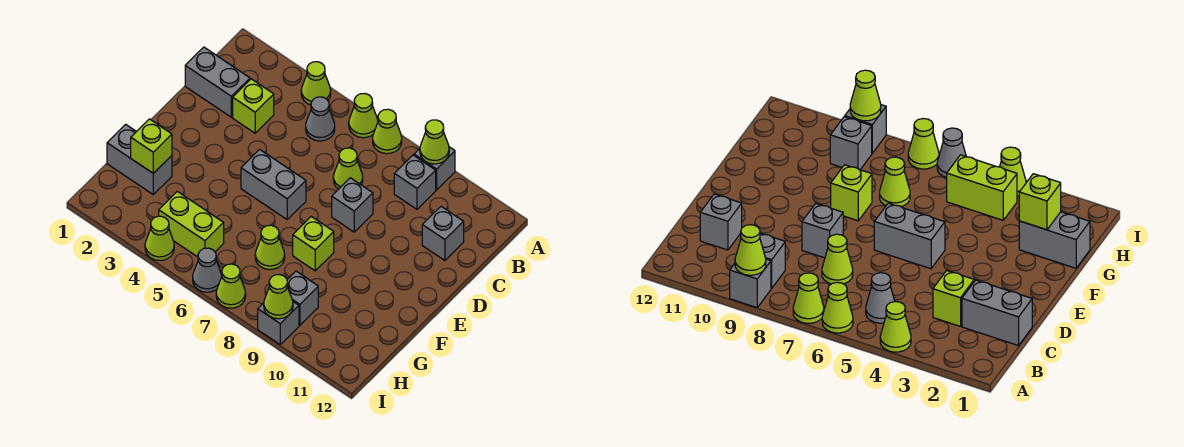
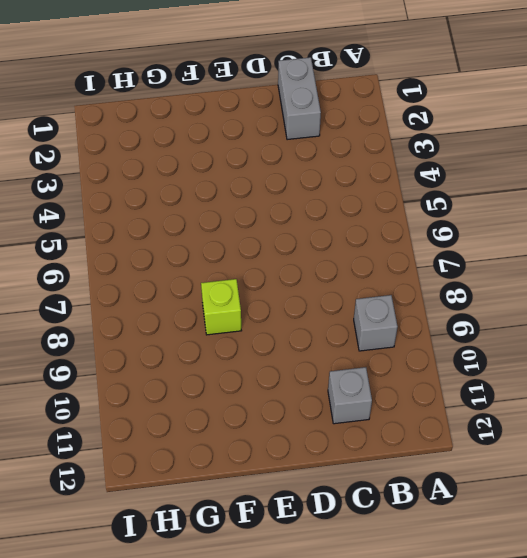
none -> lime 1x1 cone [301,62,331,105]
none -> lime 1x1 cone [349,93,378,138]
none -> lime 1x1 cone [373,109,402,154]

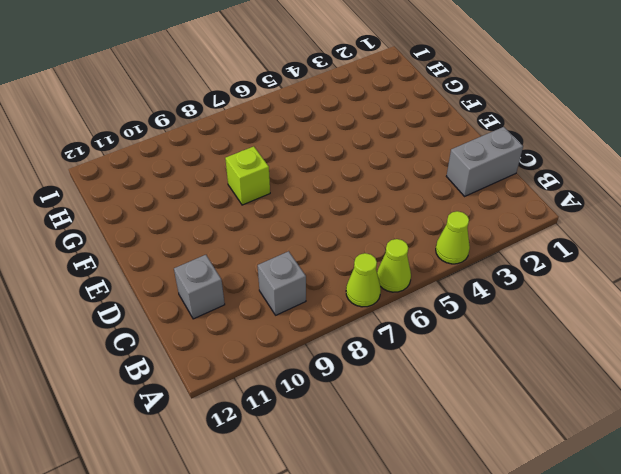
none -> grey 1x1 brick [414,147,455,190]
none -> grey 1x1 cone [306,97,335,141]
none -> lime 1x1 brick [233,79,274,133]

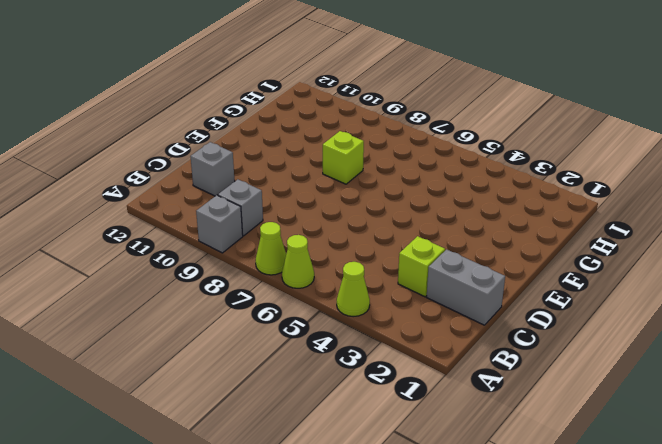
none -> grey 1x1 cone [306,97,335,141]
none -> lime 1x1 cone [333,148,363,189]
none -> grey 1x1 brick [332,178,373,232]

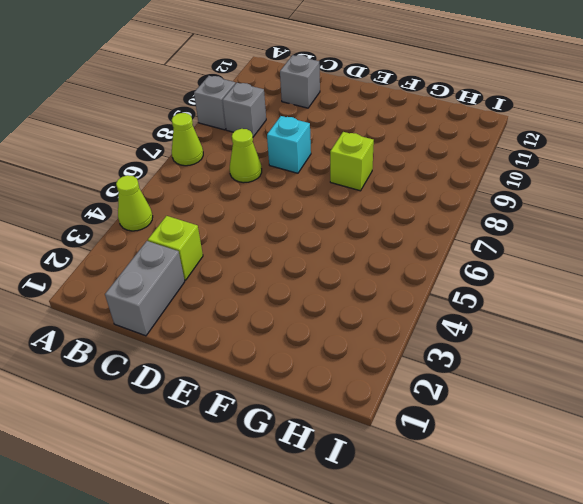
cyan 1x1 brick [267,116,311,173] -> grey 1x1 brick [332,178,373,232]
none -> lime 1x1 cone [349,93,378,138]
none -> grey 1x1 cone [306,97,335,141]
none -> grey 1x2 brick [241,149,306,219]

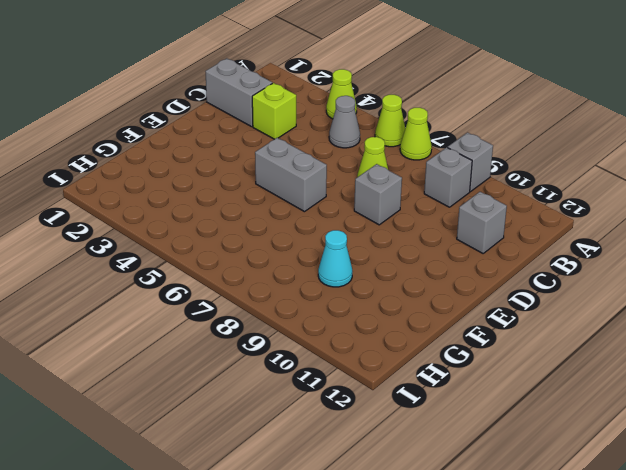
cyan 1x1 cone [318,230,353,287] -> none
none -> lime 1x1 brick [293,217,334,271]
none -> grey 1x2 brick [107,124,172,194]
none -> lime 1x1 cone [255,225,285,270]

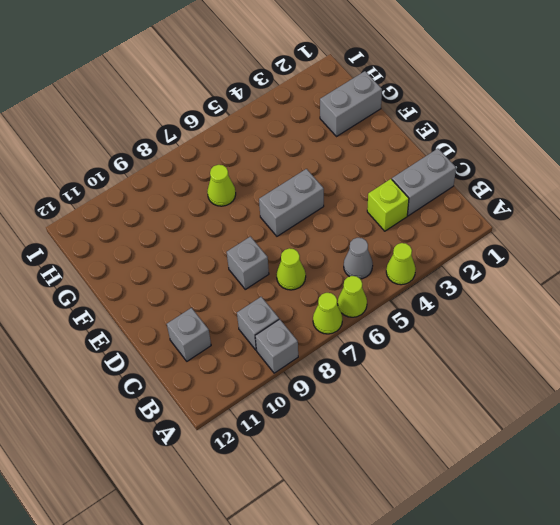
none -> lime 1x1 brick [293,217,334,271]
none -> lime 1x2 brick [159,191,224,257]
none -> grey 1x1 brick [287,271,318,325]

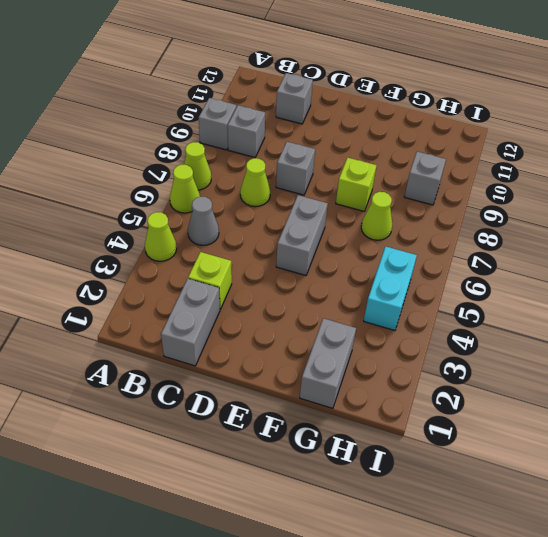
cyan 1x2 brick [364,246,417,331] -> lime 1x2 brick [159,191,224,257]
none -> lime 1x1 cone [145,216,174,260]
none -> grey 1x1 cone [193,248,222,292]
none -> lime 1x1 cone [216,264,246,308]

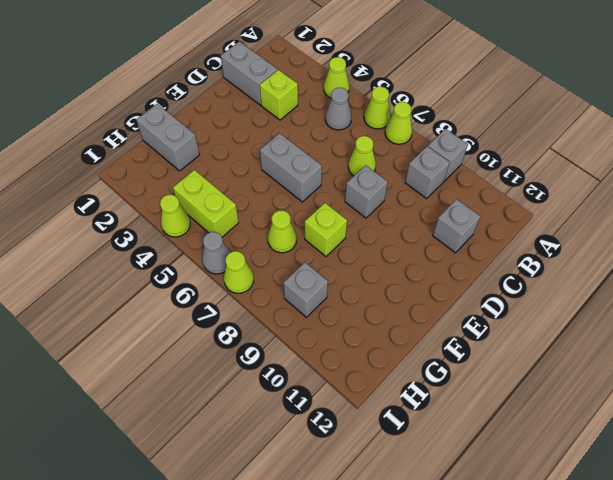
none -> grey 1x1 brick [258,302,299,345]
none -> lime 1x1 cone [420,120,449,164]
none -> lime 1x1 brick [131,119,172,173]

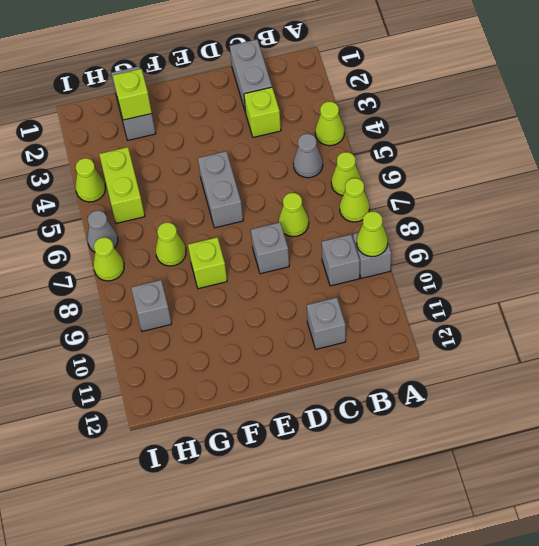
none -> grey 1x1 brick [258,302,299,345]
none -> lime 1x1 cone [264,275,293,319]

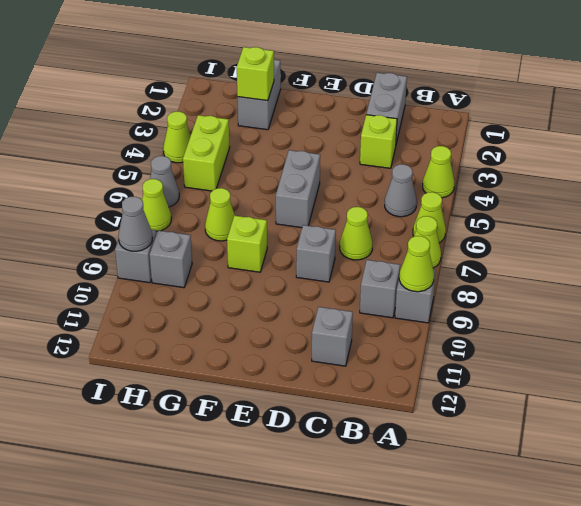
grey 1x1 cone [118,197,153,251] -> lime 1x1 cone [264,275,293,319]

